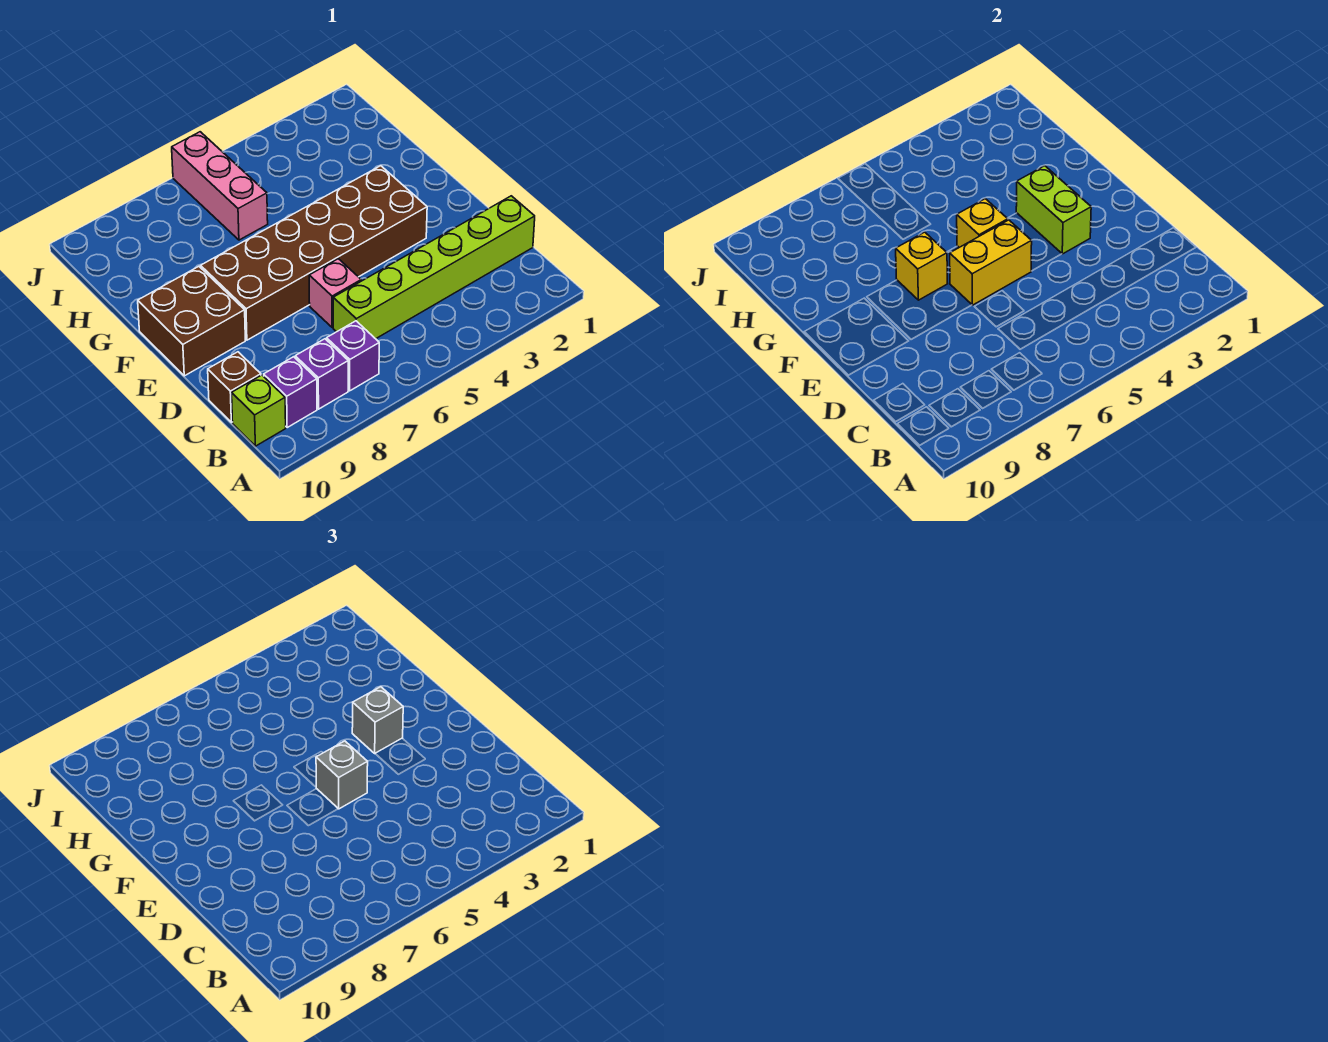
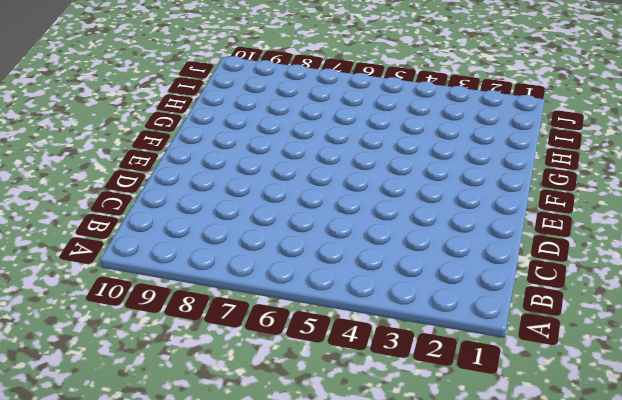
none -> purple 1x1 brick [327,321,379,391]
none -> purple 1x1 brick [295,339,348,409]
none -> purple 1x1 brick [264,357,317,428]

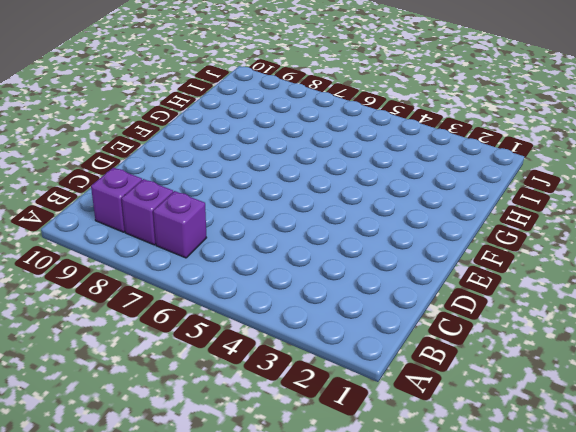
none -> lime 1x1 brick [232,375,286,446]
none -> lime 1x6 brick [333,196,535,339]
none -> brown 1x1 brick [208,352,261,422]

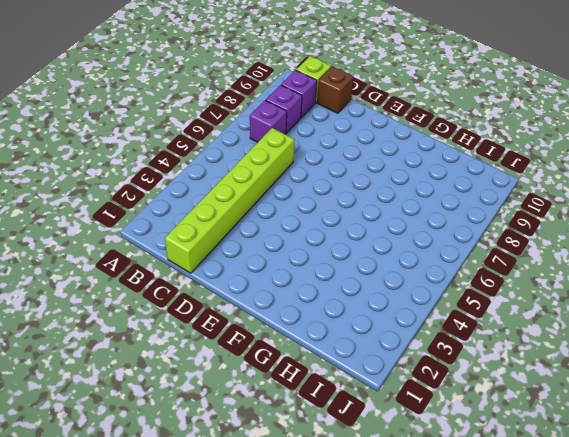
none -> pink 1x1 brick [309,259,361,327]
none -> brown 2x6 brick [201,166,427,340]
none -> brown 2x2 brick [138,267,245,376]

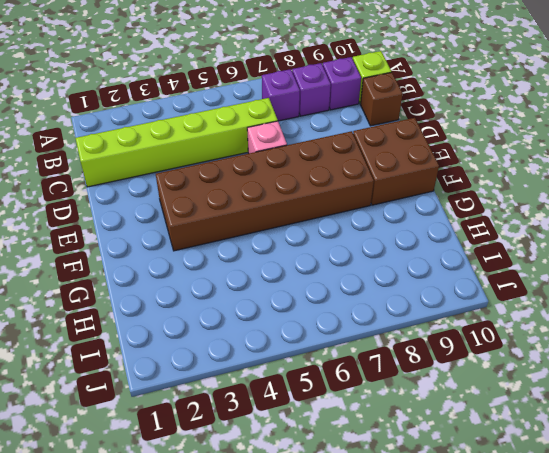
none -> pink 1x3 brick [172,132,268,240]
none -> lime 1x2 brick [1016,166,1091,254]
none -> yellow 1x2 brick [950,220,1032,305]

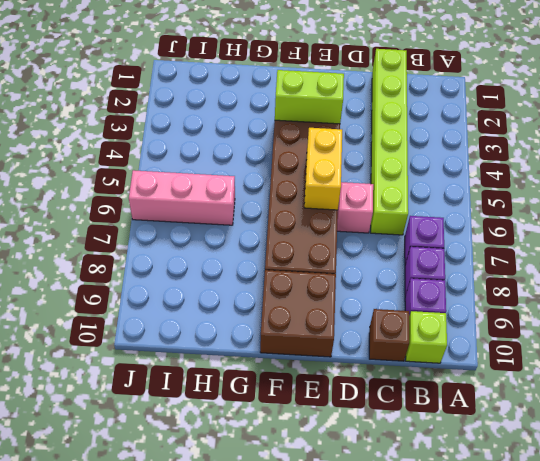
none -> yellow 1x1 brick [957,199,1008,247]
none -> yellow 1x1 brick [896,232,948,300]
none -> grey 1x1 brick [316,741,368,809]

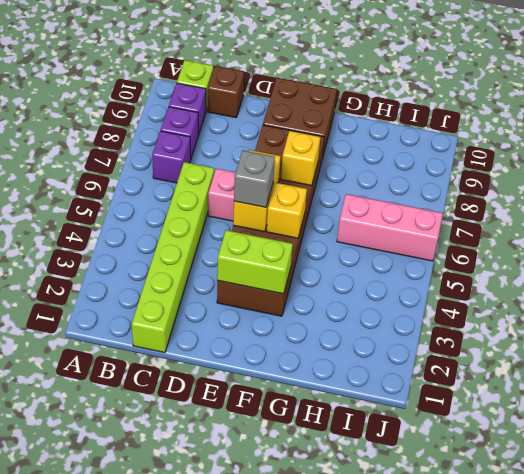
none -> grey 1x1 brick [352,687,403,753]

